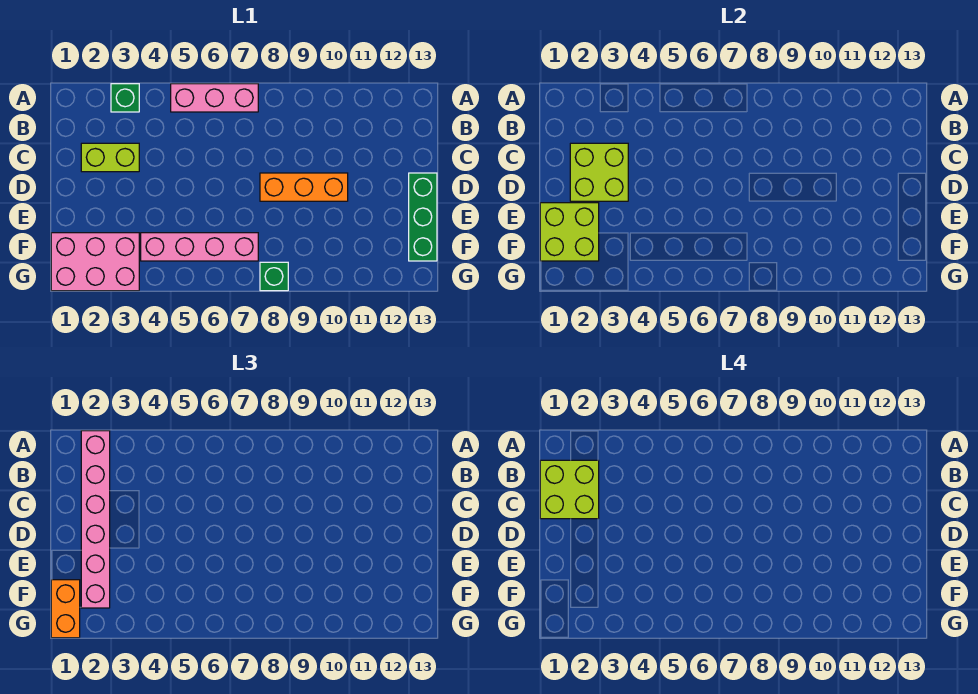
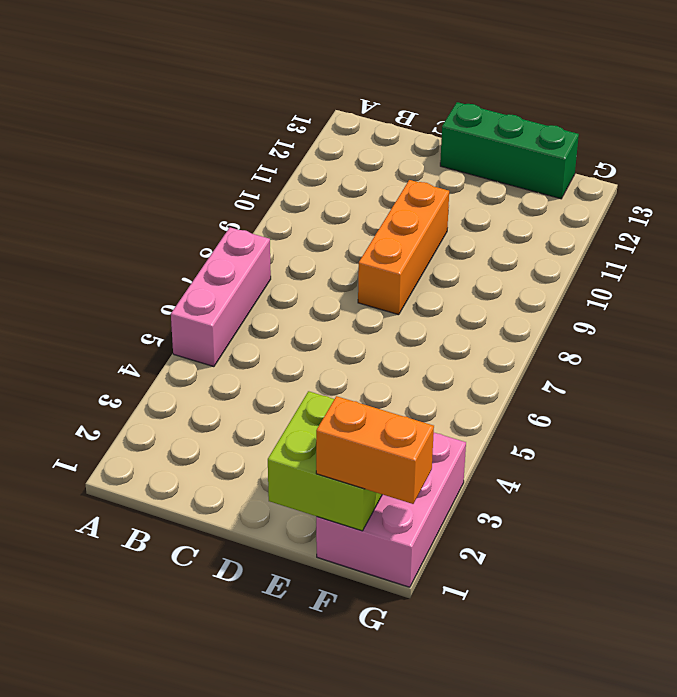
none -> green 1x1 brick [111,84,139,112]
none -> lime 1x2 brick [81,143,139,172]
none -> pink 1x4 brick [141,233,258,261]

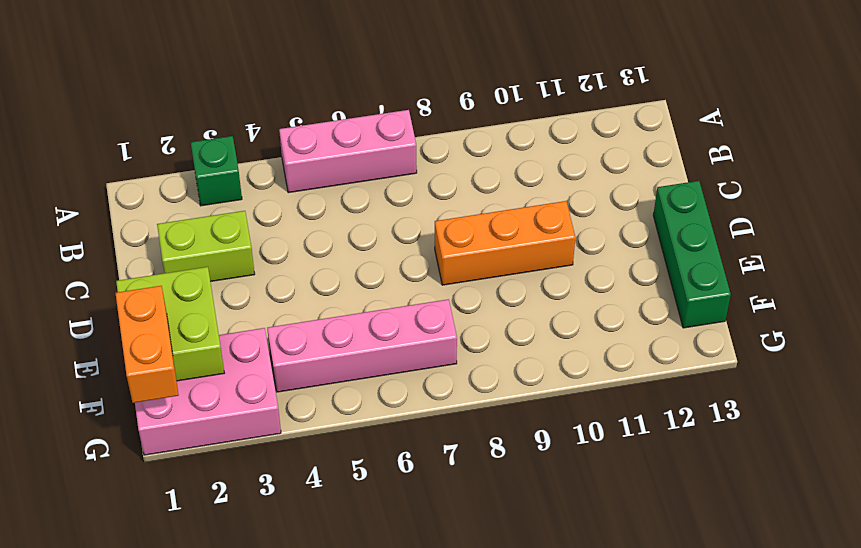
none -> green 1x1 brick [260,262,288,291]
none -> lime 2x2 brick [570,143,628,201]
none -> pink 1x6 brick [81,431,110,608]

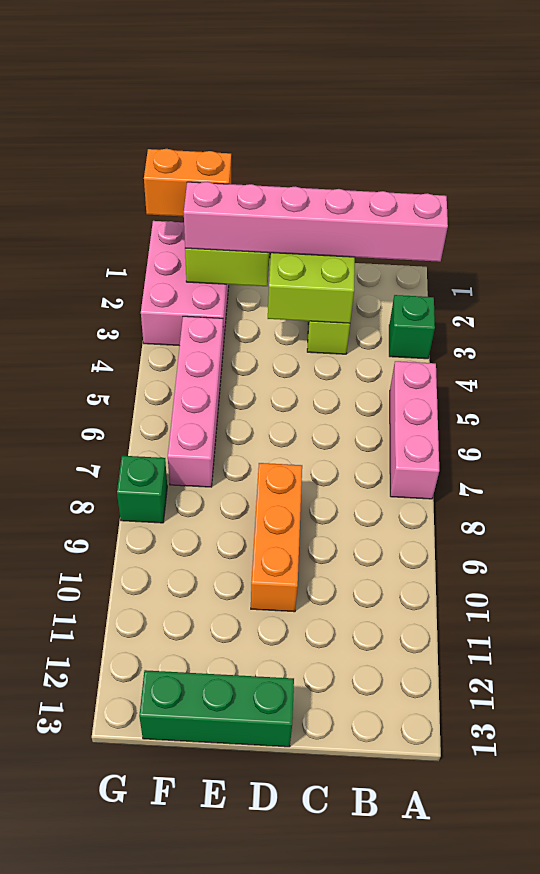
none -> lime 2x2 brick [540,460,599,519]

